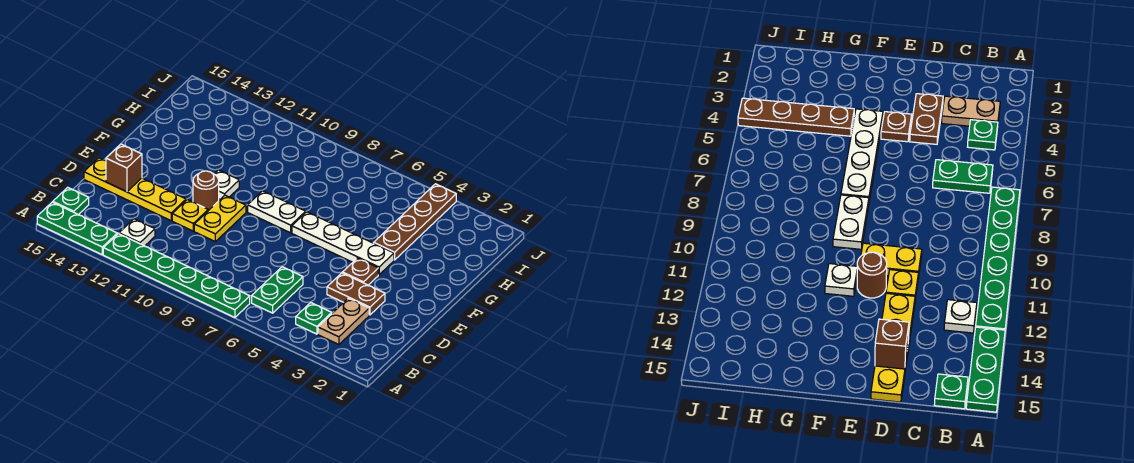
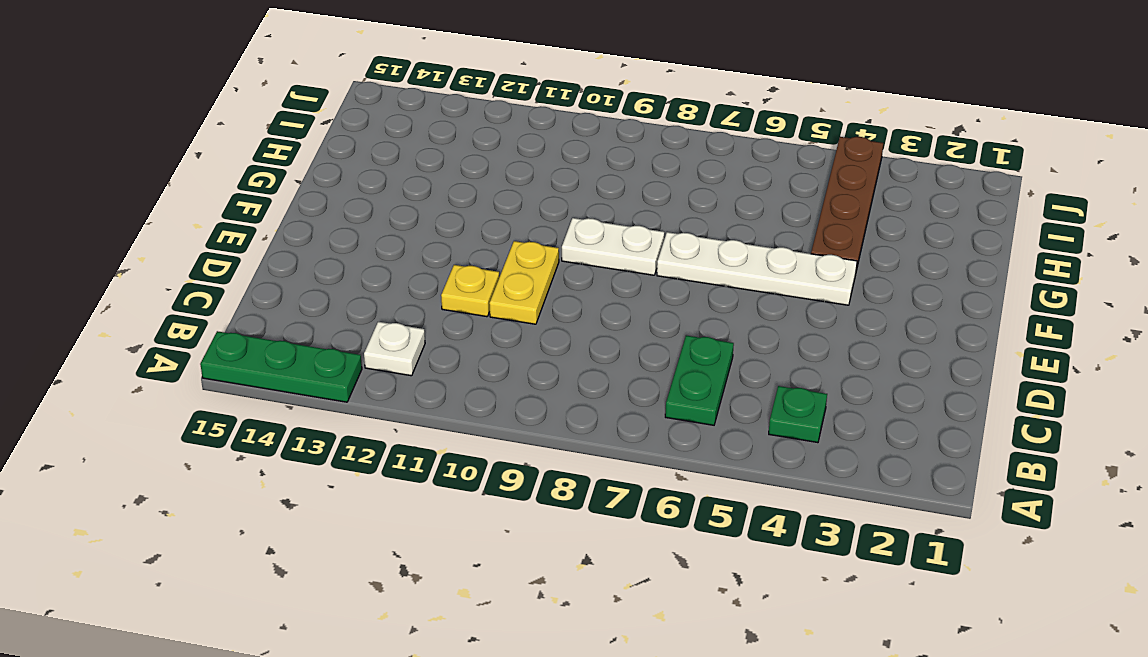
none -> green 1x6 plate [103,234,250,317]
none -> tan 1x2 plate [318,298,369,345]
none -> green 1x1 plate [53,187,89,215]

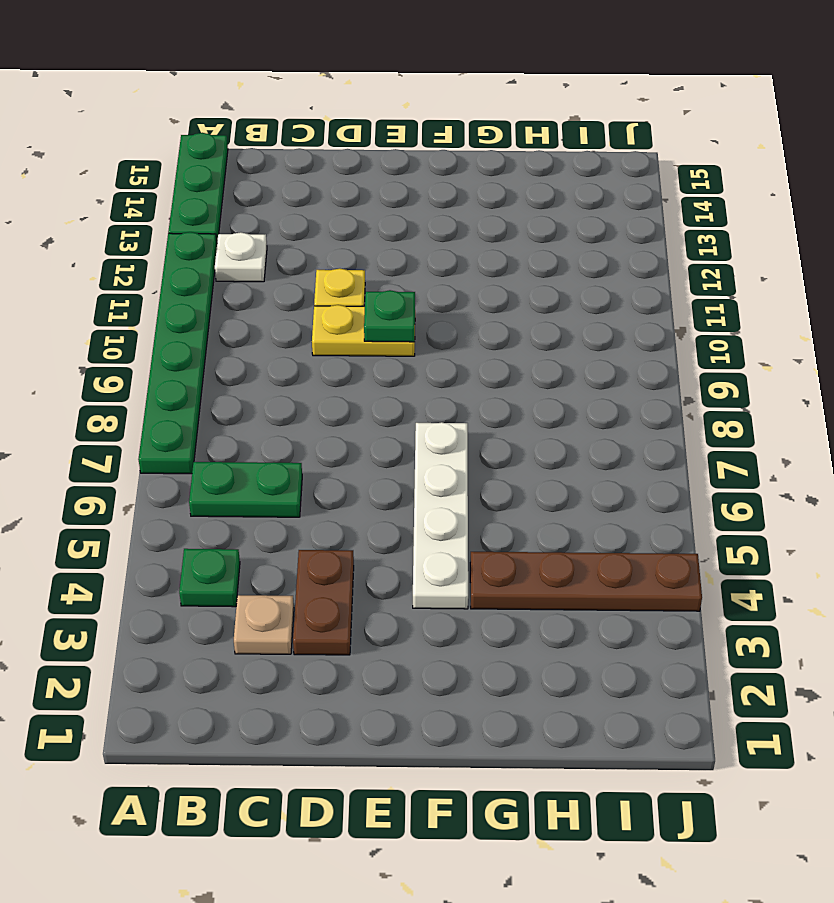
tan 1x1 plate [234,595,294,654] -> tan 1x2 plate [318,298,369,345]
green 1x1 plate [364,290,415,342] -> green 1x1 plate moved to [53,187,89,215]
none -> yellow 1x4 plate [84,158,186,221]
none -> brown 1x1 plate [343,258,378,285]
none -> brown 1x1 round brick [193,171,219,211]

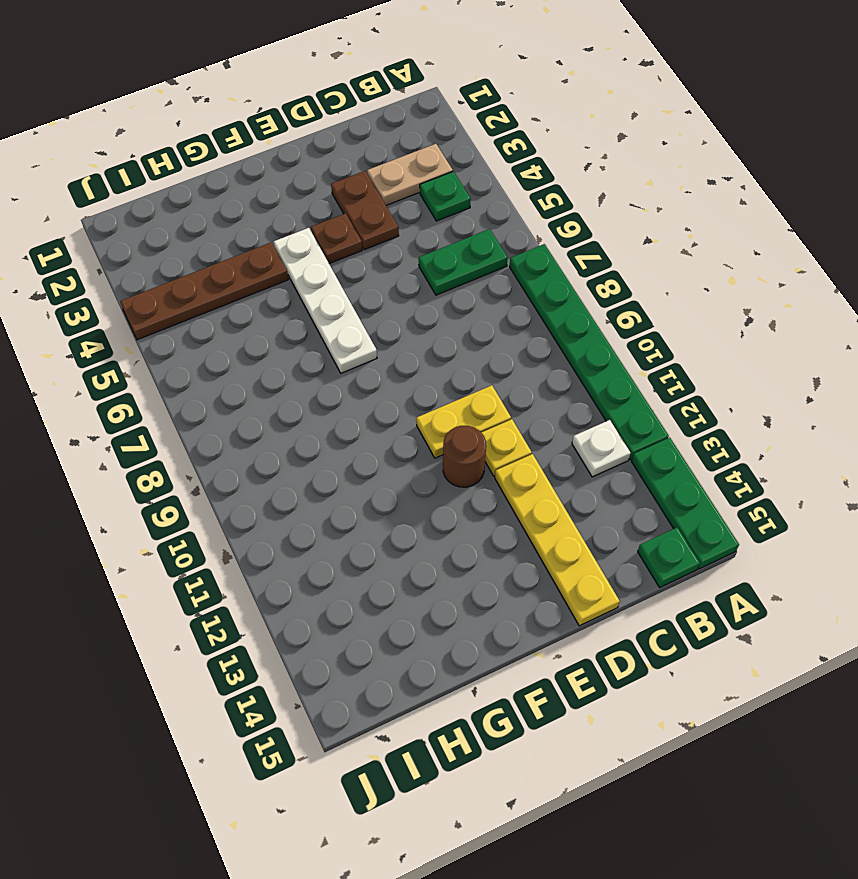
none -> white 1x2 plate [248,191,306,233]
none -> white 1x1 plate [214,170,239,199]
none -> brown 1x1 brick [106,144,142,192]

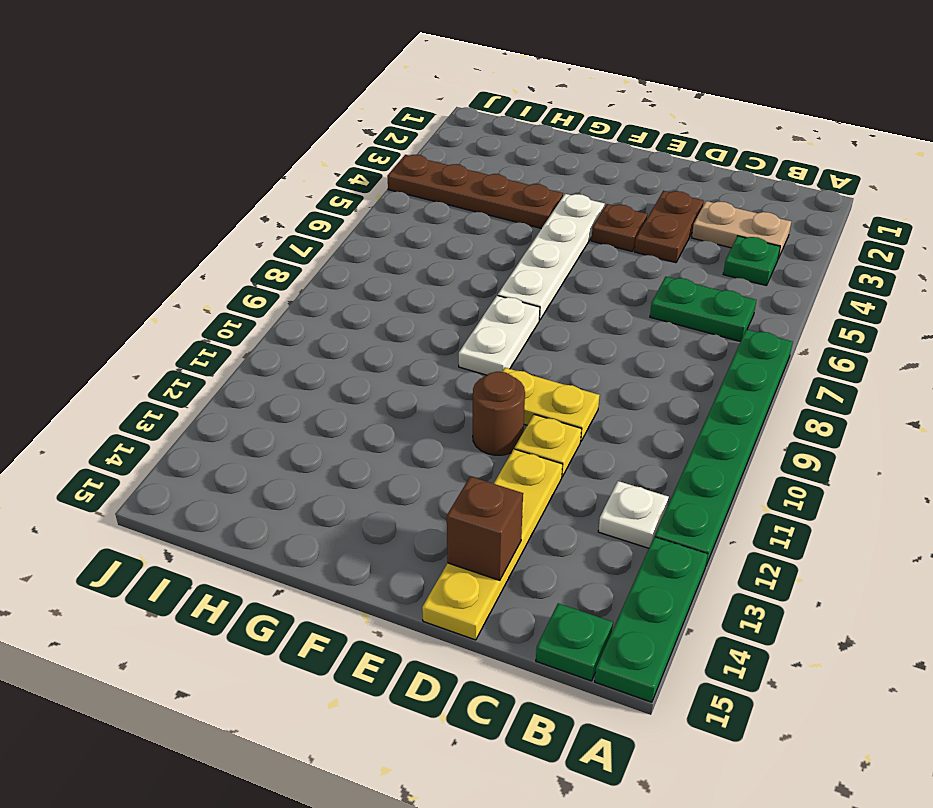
none -> white 1x1 plate [214,170,239,199]

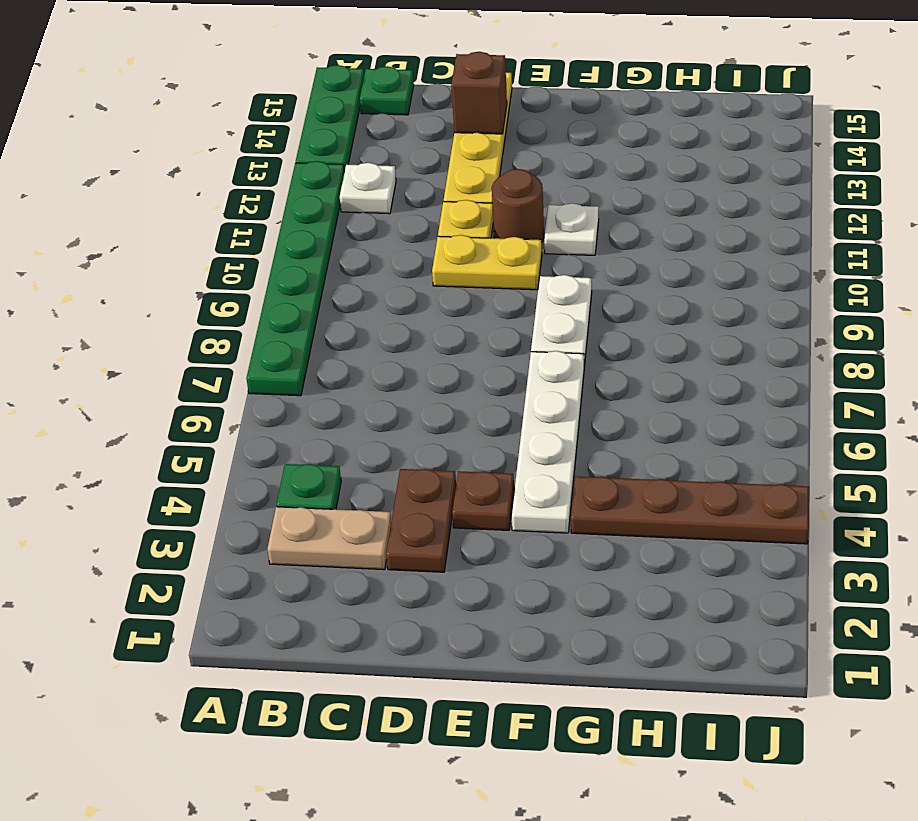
none -> green 1x2 plate [252,267,303,313]

